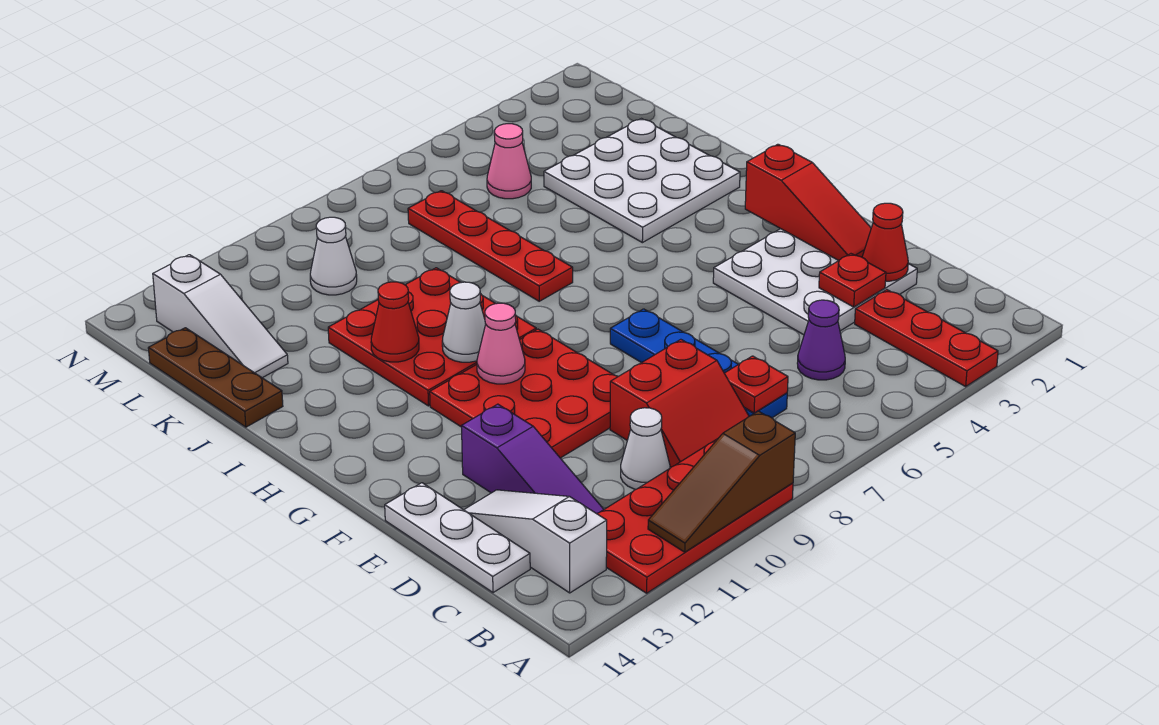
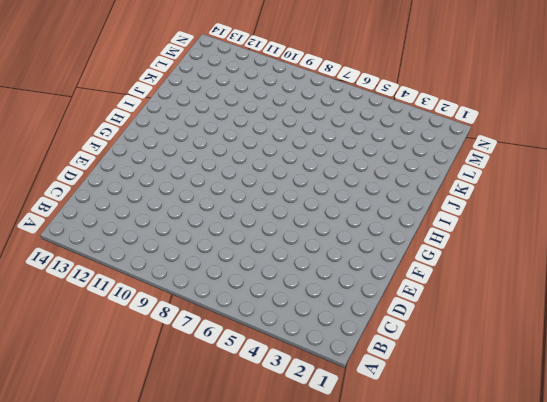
none -> red 1x3 plate [855,290,998,386]
none -> red 2x4 plate [597,439,793,593]
none -> white 1x3 slope [464,490,607,593]

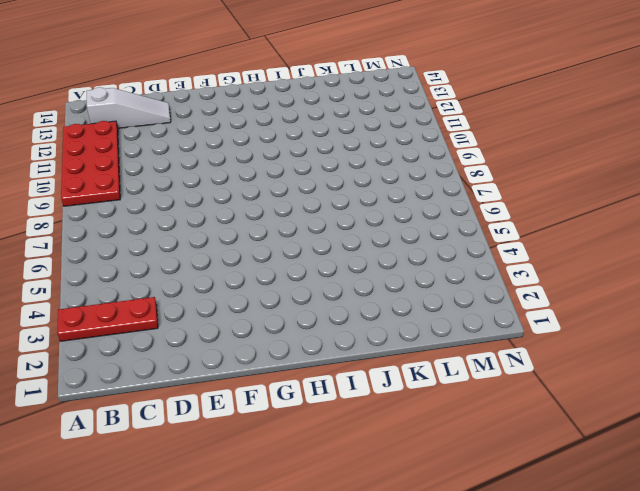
none -> purple 1x1 cone [797,300,845,380]
none -> blue 1x4 plate [610,309,787,418]
none -> red 2x2 slope [610,339,749,467]

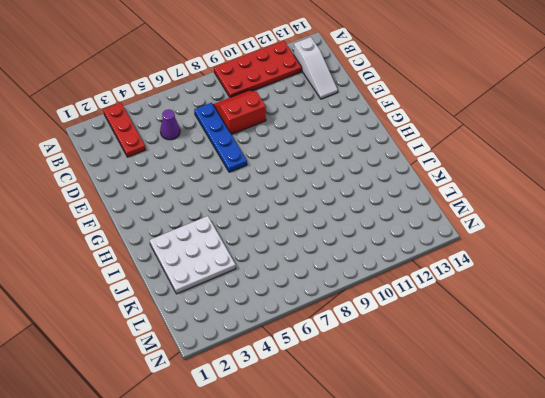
none -> white 1x1 cone [621,408,670,489]
none -> purple 1x3 slope [462,404,604,514]
none -> white 1x3 plate [385,483,530,593]

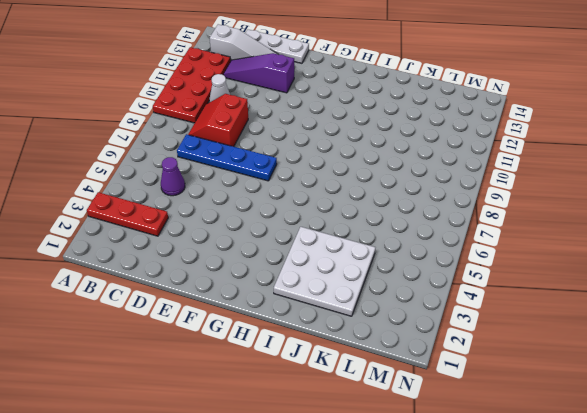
none -> white 3x3 plate [713,229,917,335]
none -> red 3x3 plate [430,329,618,458]
none -> red 3x3 plate [328,268,536,406]

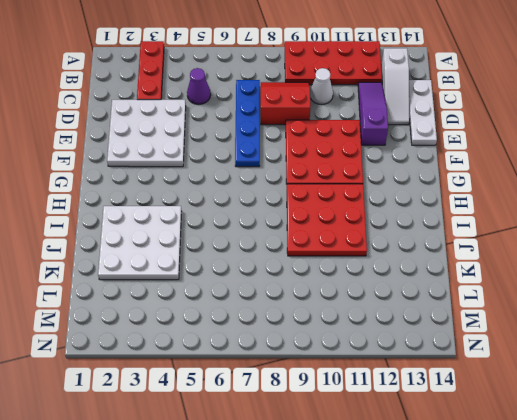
none -> red 1x4 plate [408,191,573,301]
none -> brown 1x3 plate [148,328,283,427]
none -> white 1x3 slope [153,255,288,378]

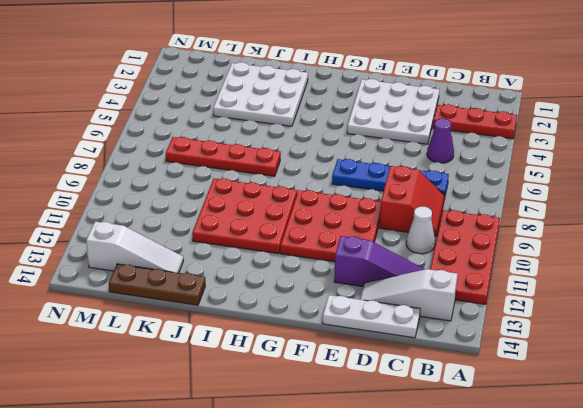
none -> pink 1x1 cone [487,124,531,199]
none -> white 1x1 cone [310,217,357,295]
none -> brown 1x3 slope [648,411,795,552]

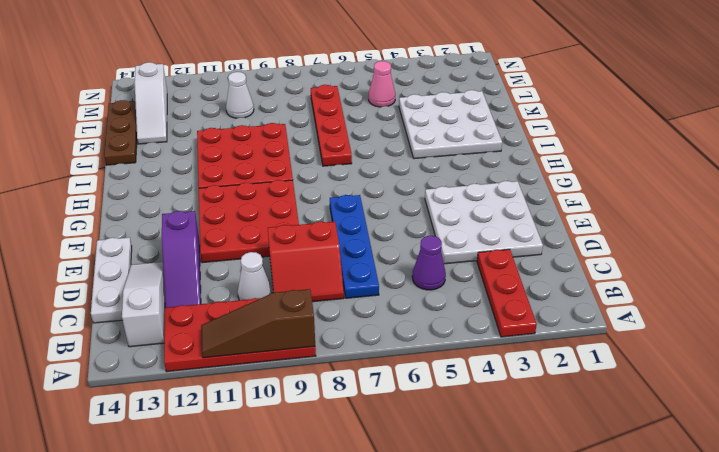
none -> red 1x1 plate [724,356,788,413]
none -> red 1x1 cone [862,203,908,281]
none -> red 1x1 plate [819,254,886,307]

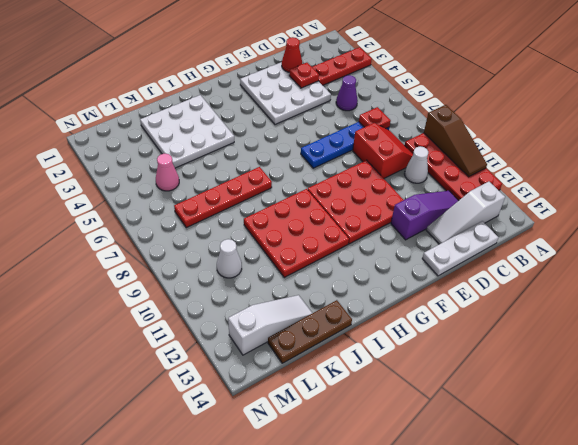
none -> red 1x3 slope [745,144,871,261]
none -> pink 1x1 cone [477,303,525,384]
none -> white 1x1 cone [442,282,486,362]

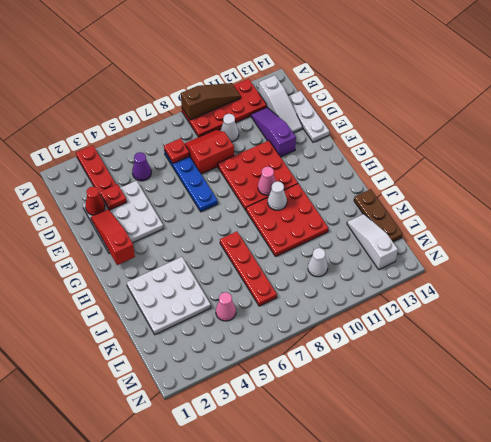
none -> red 1x1 cone [371,282,419,362]

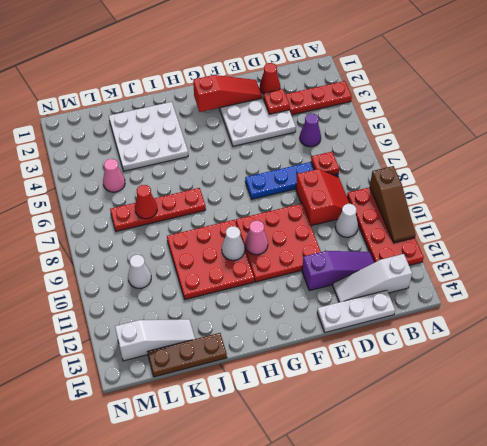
red 1x1 cone [135,185,157,219] -> red 1x1 cone moved to [371,282,419,362]

